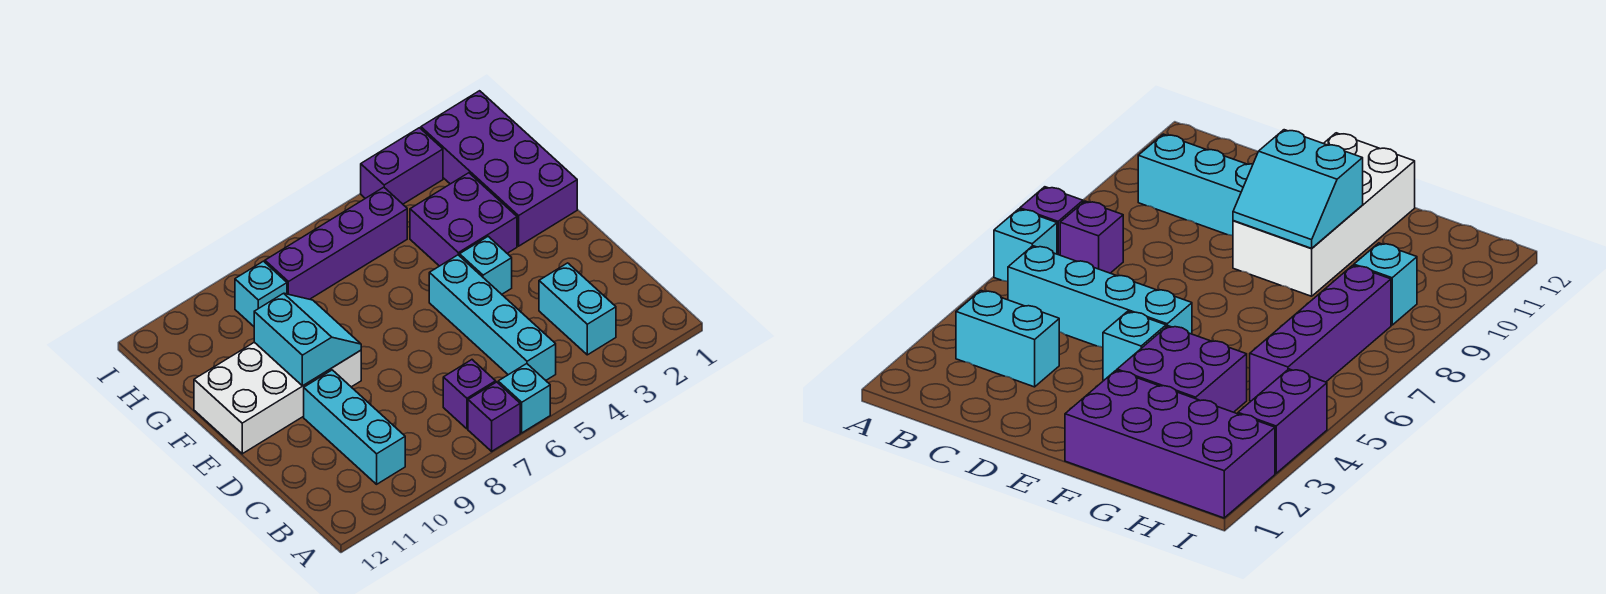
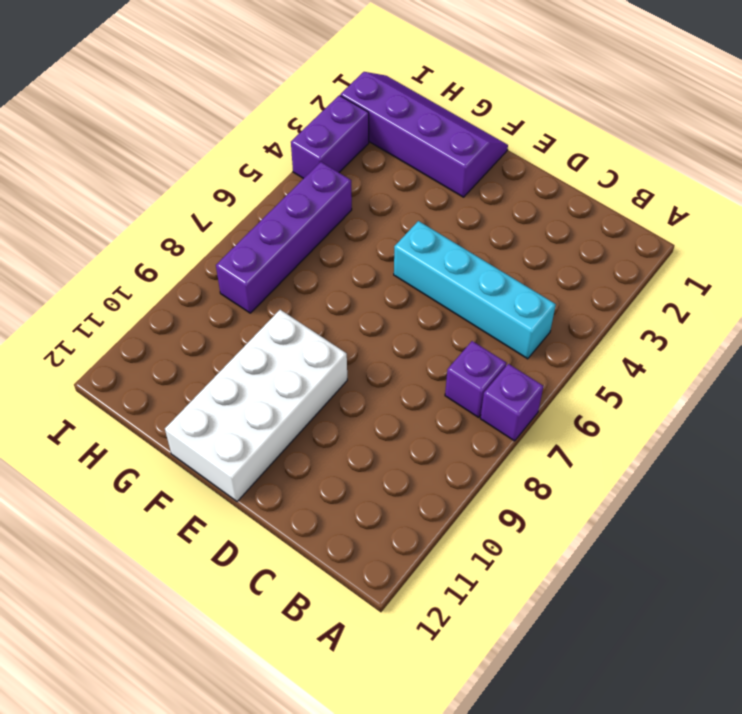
purple 2x4 slope [340,72,508,197] -> purple 2x4 brick [421,91,577,246]
none -> cyan 1x1 brick [498,364,550,433]
none -> cyan 1x2 brick [539,263,616,355]
none -> cyan 1x3 brick [304,370,405,484]

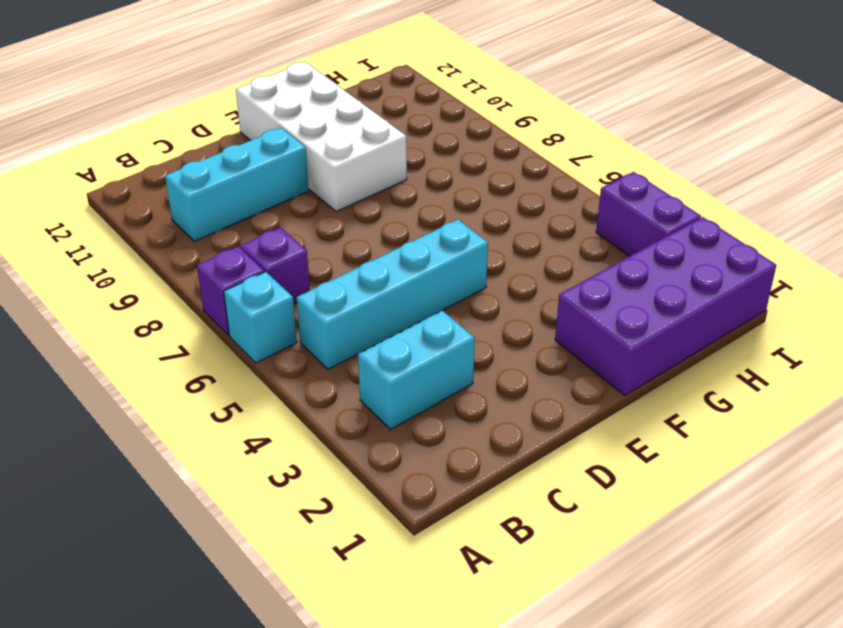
none -> cyan 1x1 brick [460,236,512,294]
none -> purple 2x2 brick [410,173,517,266]
none -> purple 1x4 brick [265,187,407,299]

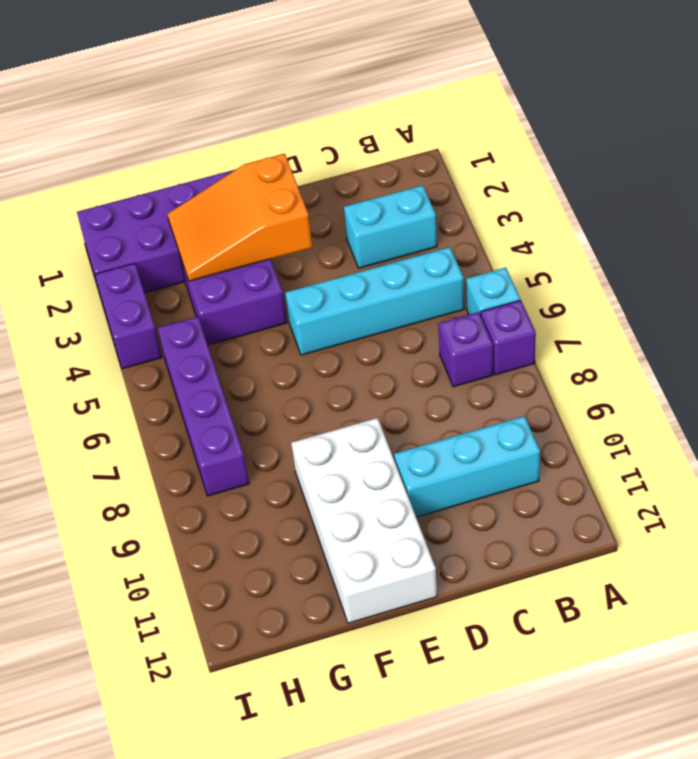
orange 2x3 slope [167,154,312,281] -> none
none -> cyan 1x1 brick [460,236,512,294]
none -> cyan 1x1 brick [235,261,287,326]
none -> cyan 2x2 slope [254,293,361,386]

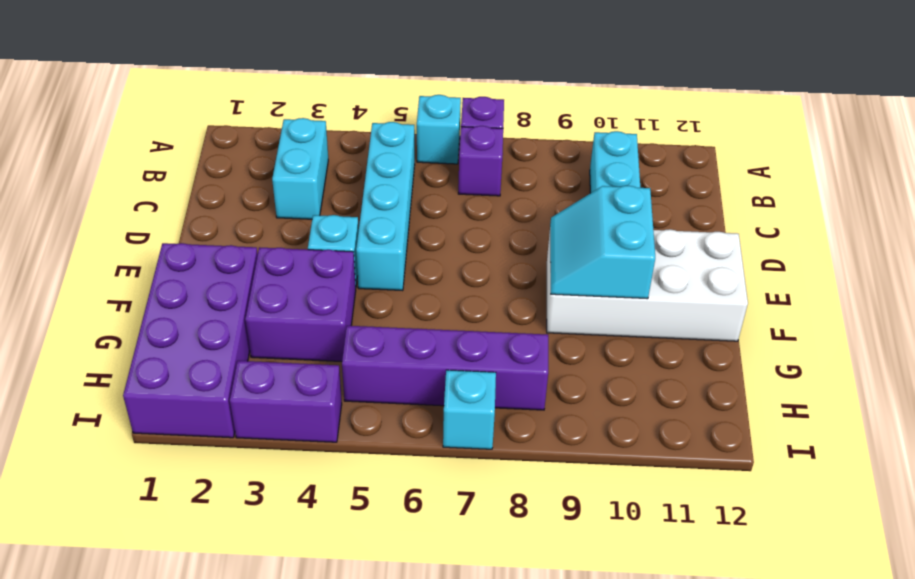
cyan 1x1 brick [443,370,496,449] -> cyan 1x1 brick moved to [235,261,287,326]

